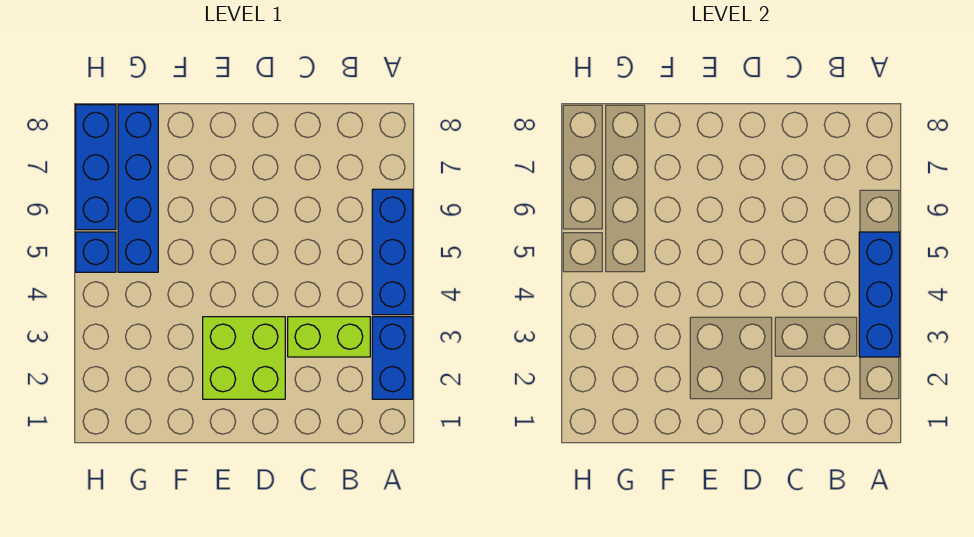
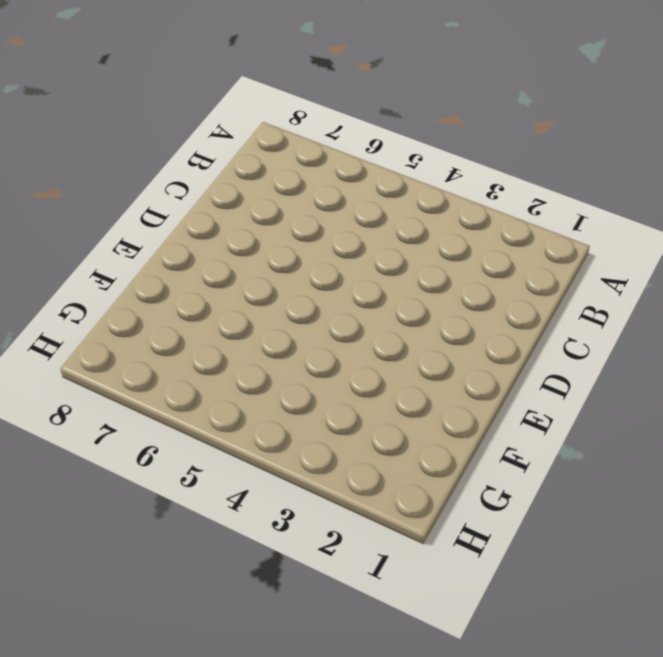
none -> blue 1x2 brick [372,317,413,399]
none -> blue 1x3 brick [372,189,413,315]

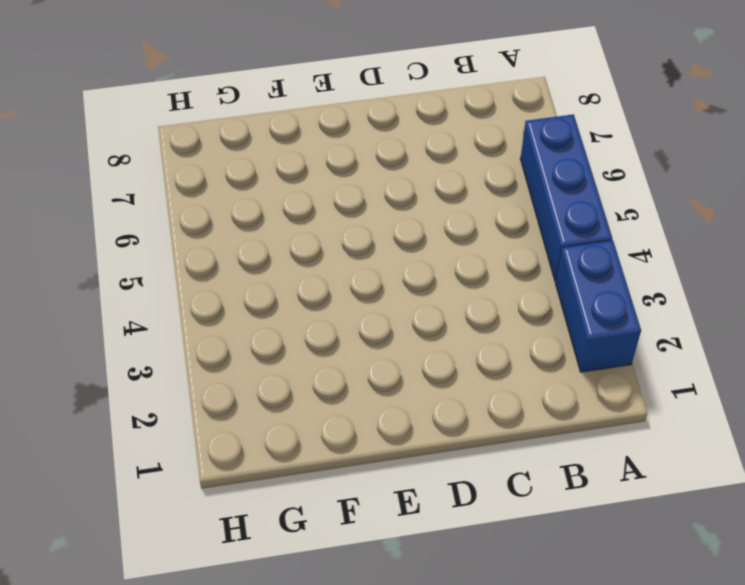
none -> lime 1x2 brick [288,317,370,357]
none -> lime 2x2 brick [203,317,285,399]

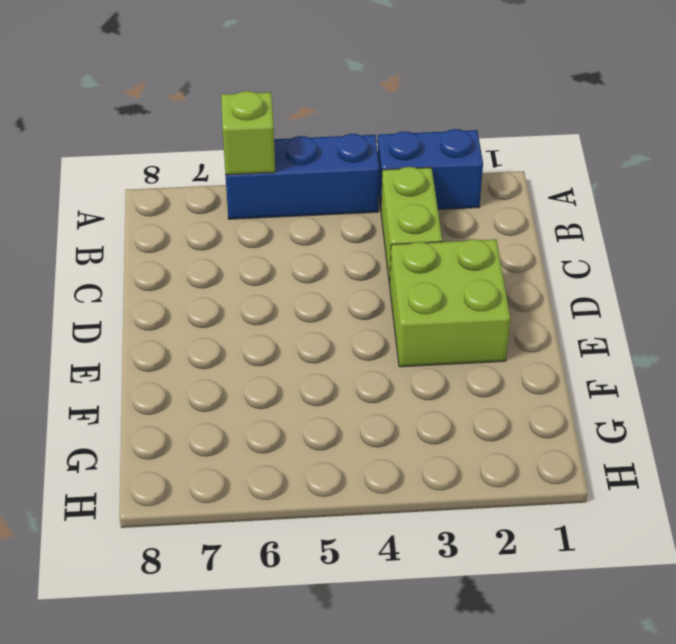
lime 1x1 brick [221,91,275,175] -> none
none -> blue 1x4 brick [118,105,158,272]
none -> blue 1x1 brick [76,232,116,272]

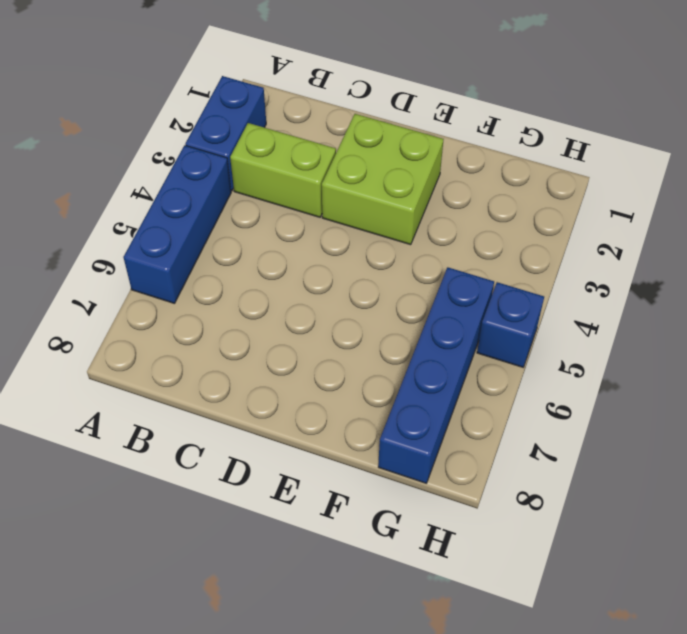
none -> blue 1x3 brick [76,105,116,230]
none -> blue 1x3 brick [859,232,900,357]

